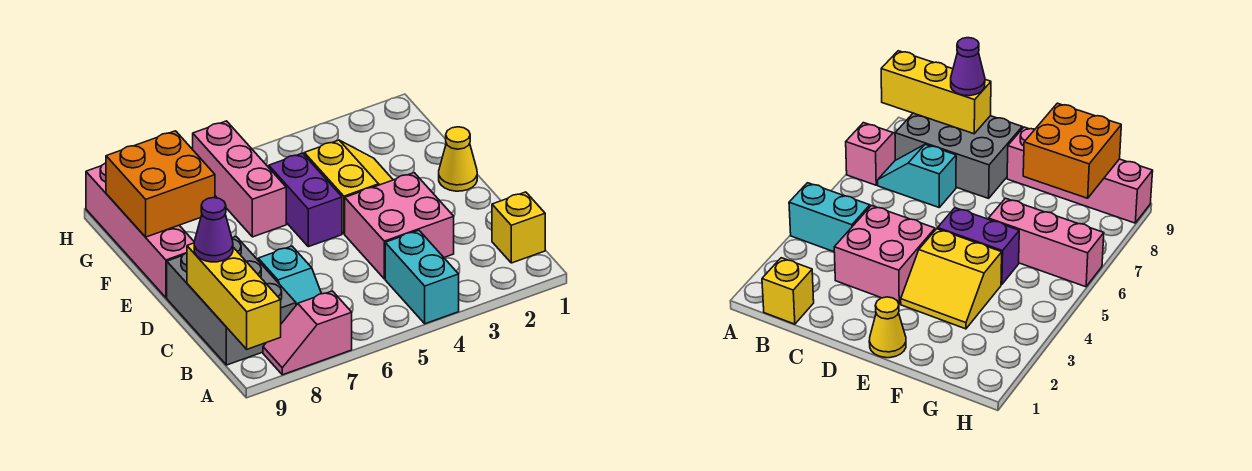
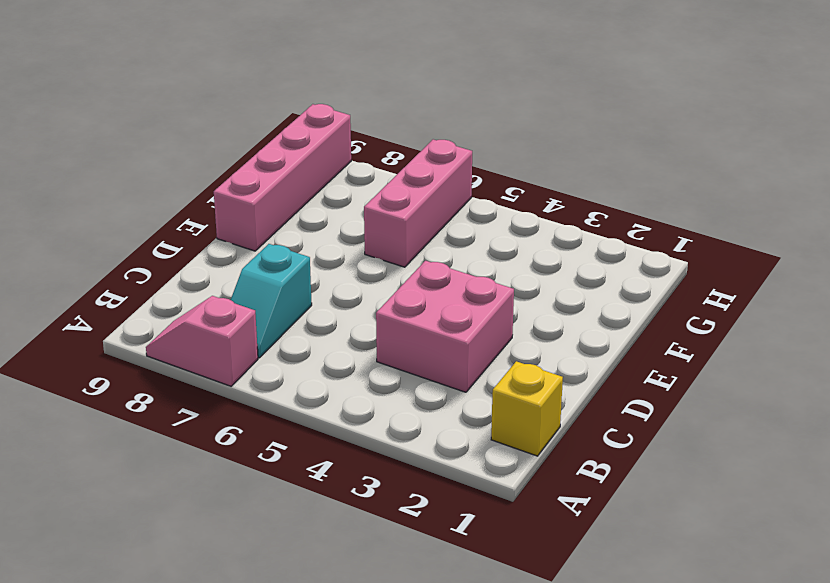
none -> cyan 1x2 brick [385,230,459,324]
none -> grey 2x3 brick [167,237,296,365]
none -> yellow 1x1 cone [439,127,477,191]

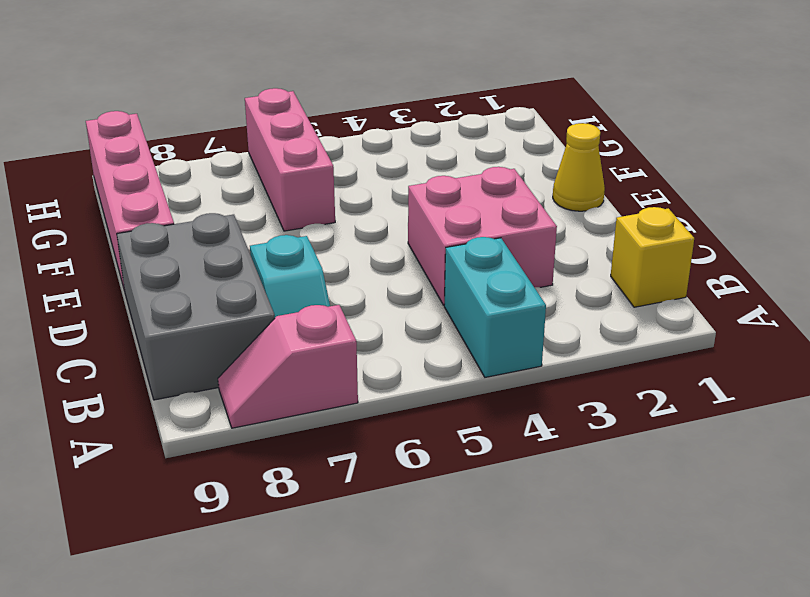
none -> yellow 2x2 slope [304,140,393,234]
none -> purple 1x2 brick [269,153,342,247]
none -> yellow 1x3 brick [187,243,281,349]

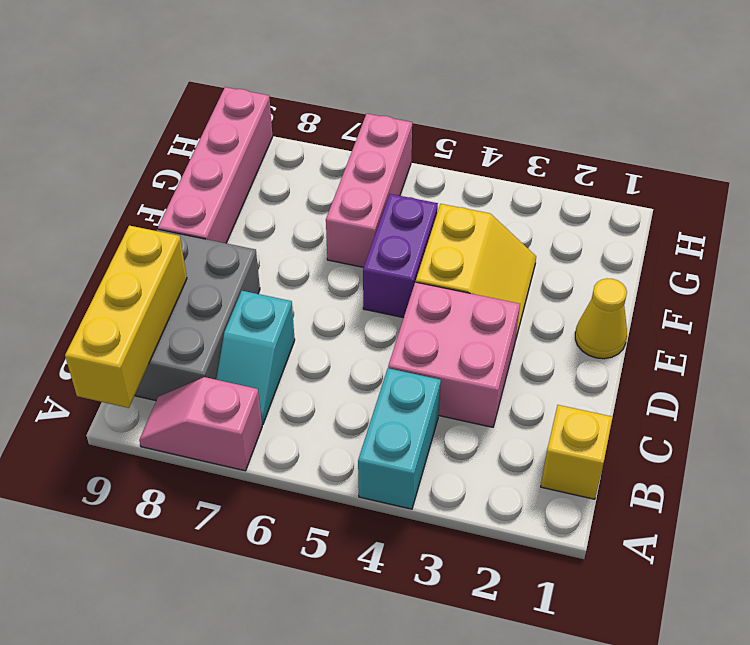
none -> orange 2x2 brick [106,131,215,237]
none -> purple 1x1 cone [194,198,233,262]

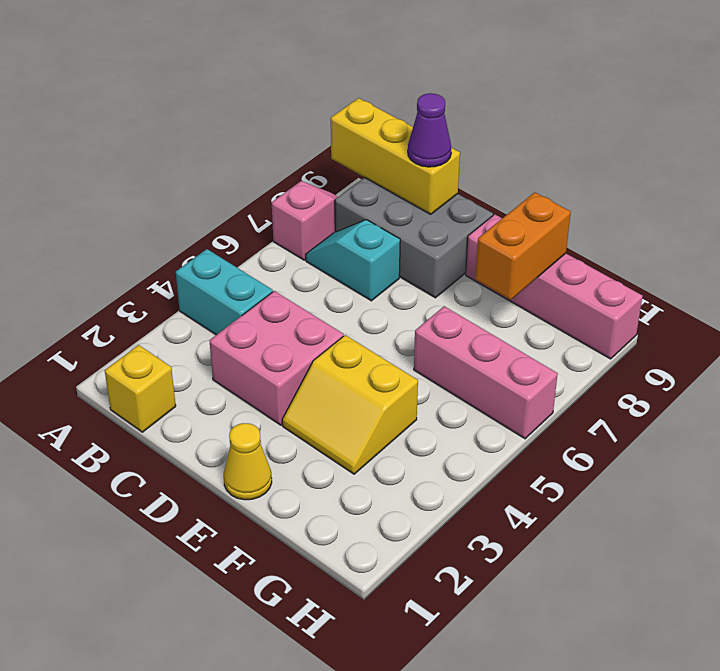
orange 1x2 brick [475,192,571,300] -> orange 2x2 brick [106,131,215,237]
none -> purple 1x2 brick [269,153,342,247]

